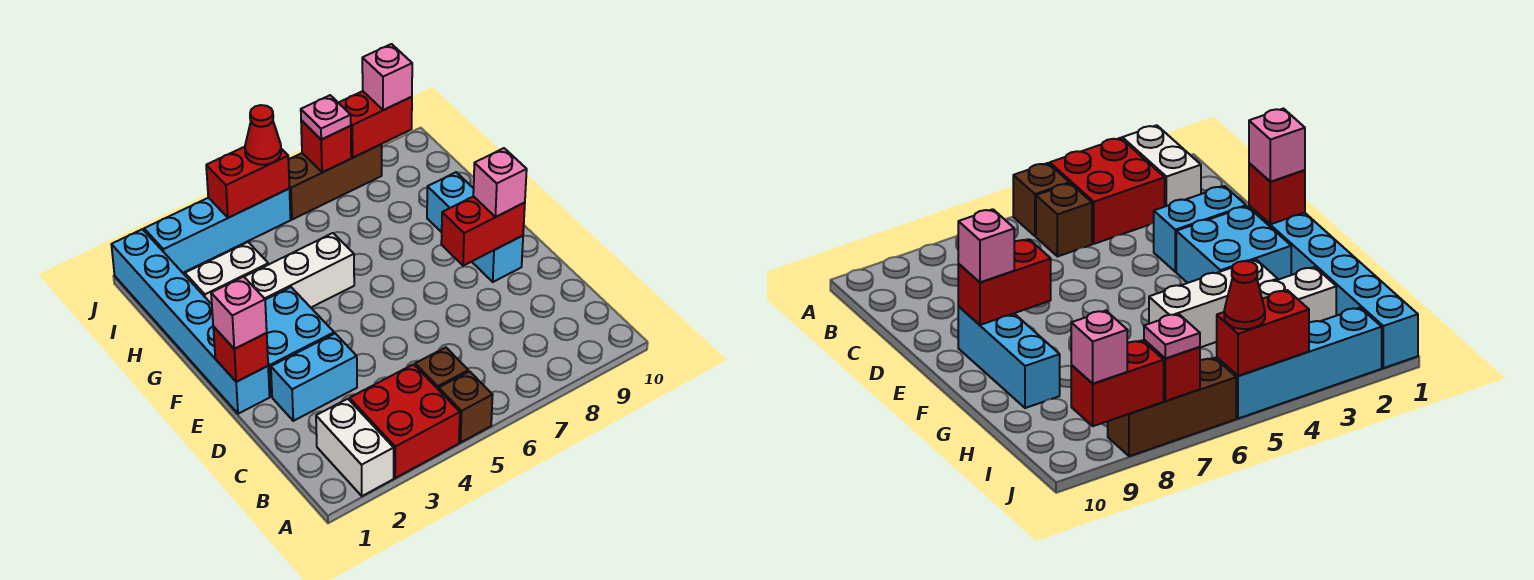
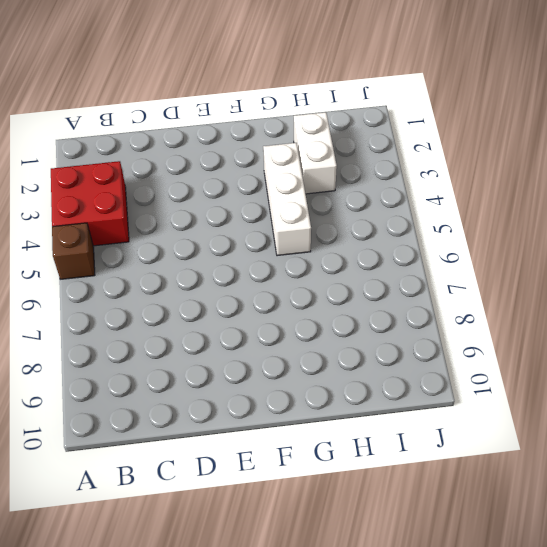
none -> white 1x2 brick [316,399,394,496]
none -> brown 1x1 brick [415,347,468,390]
none -> cyan 1x2 brick [271,334,357,421]

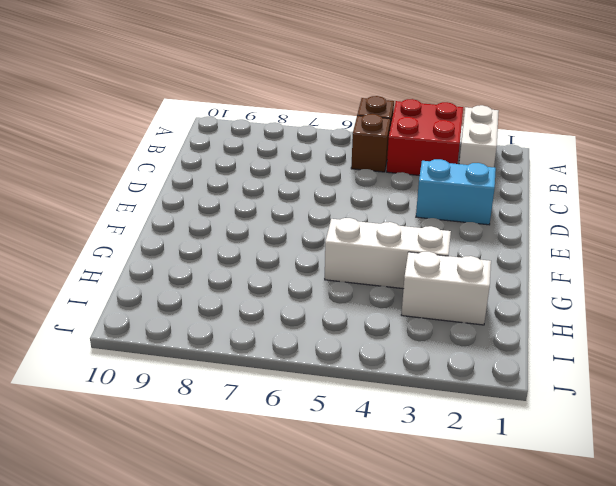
none -> cyan 1x6 brick [111,229,270,414]
none -> cyan 2x2 brick [265,287,334,397]
none -> cyan 1x3 brick [427,172,523,282]

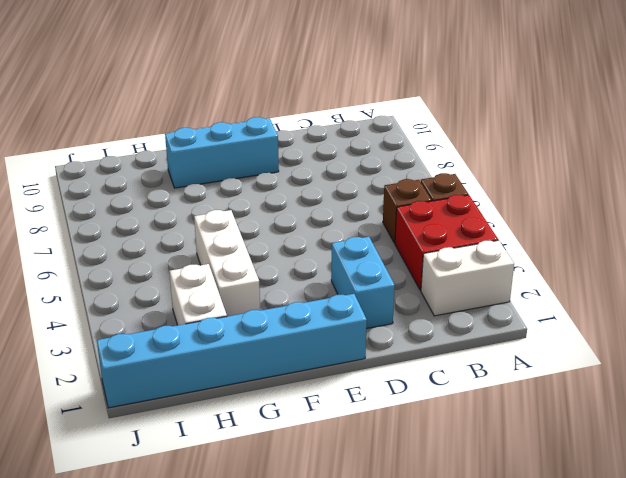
none -> cyan 2x2 brick [265,287,334,397]
none -> cyan 1x4 brick [144,189,291,273]
none -> brown 1x3 brick [288,144,382,220]

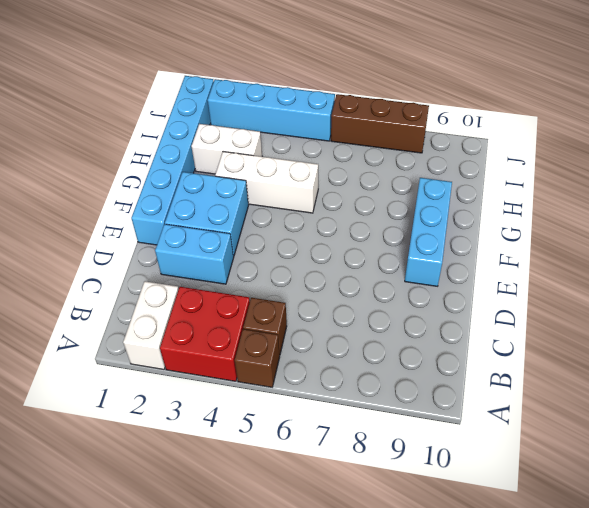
none -> red 1x1 brick [213,327,268,382]
none -> red 1x2 brick [441,196,525,266]
none -> red 1x2 brick [206,147,289,218]

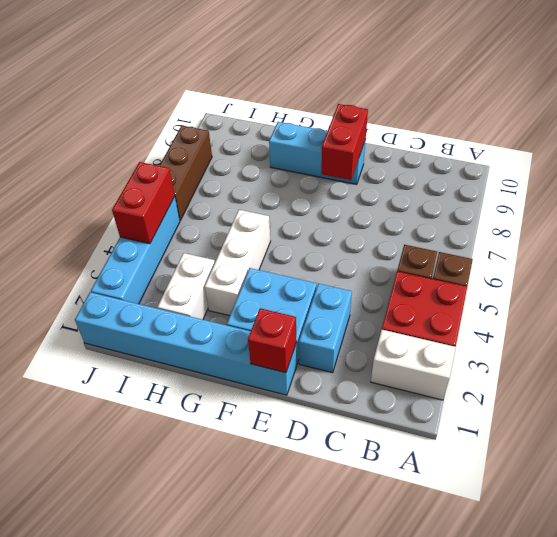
none -> red 1x1 brick [301,120,351,173]
none -> red 1x2 brick [338,91,412,158]
none -> pink 1x1 brick [211,277,267,349]

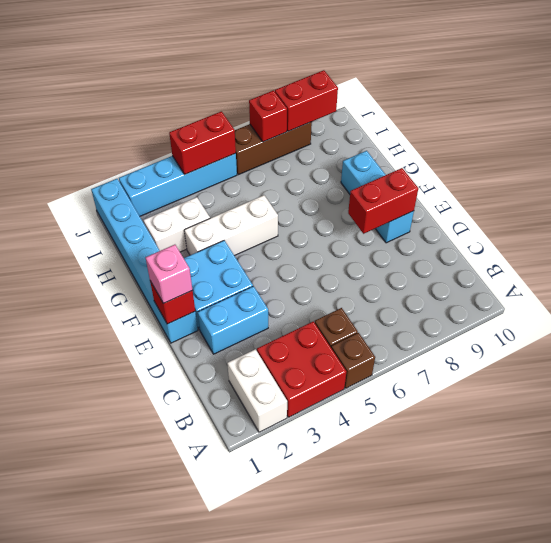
none -> pink 1x1 brick [473,148,527,217]
none -> red 1x1 cone [245,105,281,165]
none -> pink 1x1 plate [301,95,351,140]

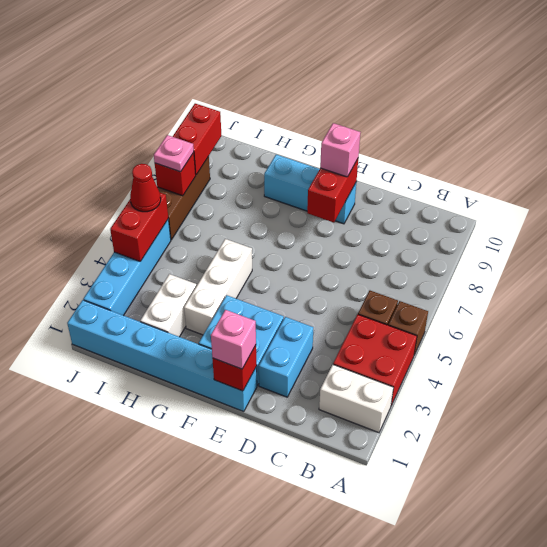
none -> pink 1x1 brick [362,44,412,110]

